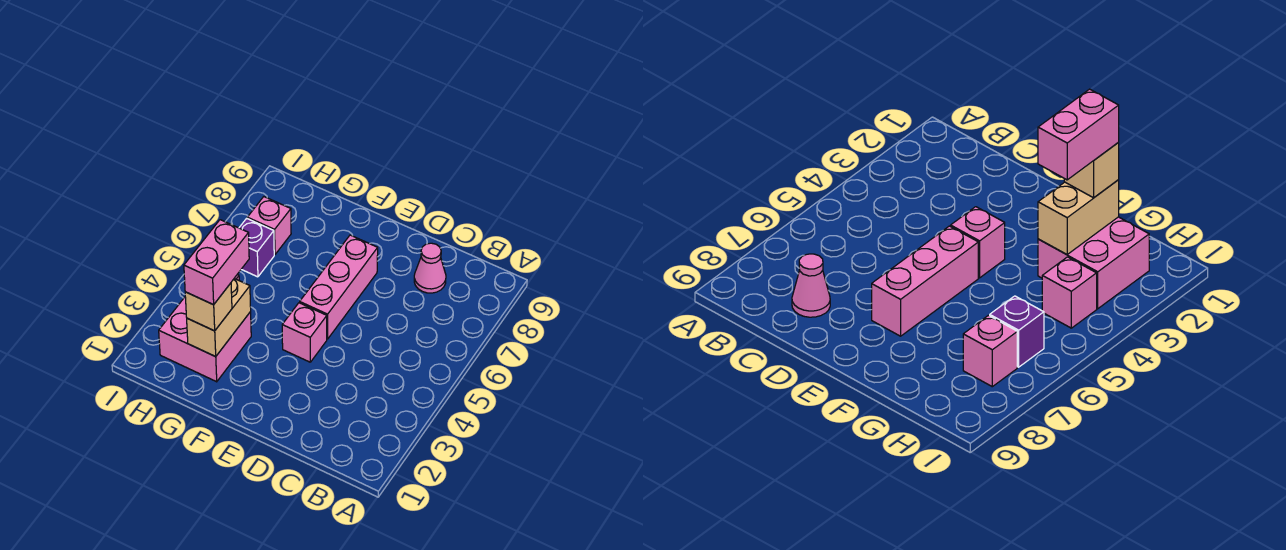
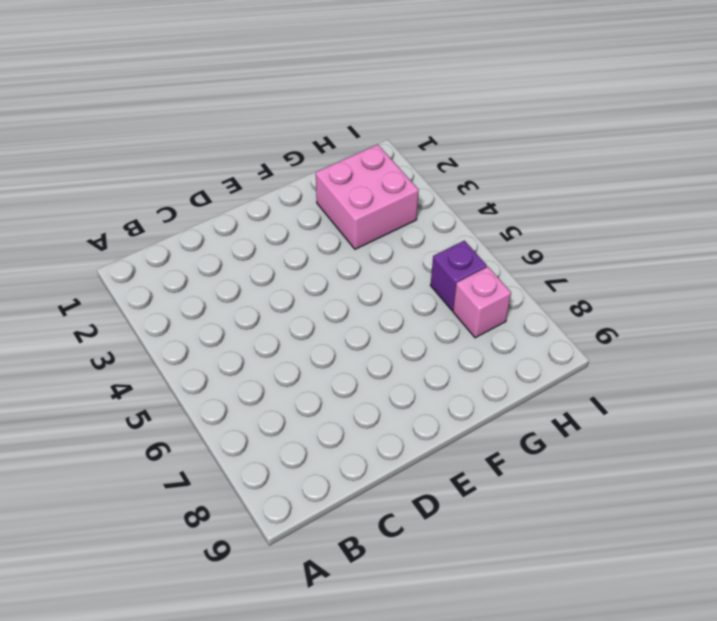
none -> pink 1x1 cone [414,243,446,293]
none -> pink 1x1 brick [282,303,327,362]

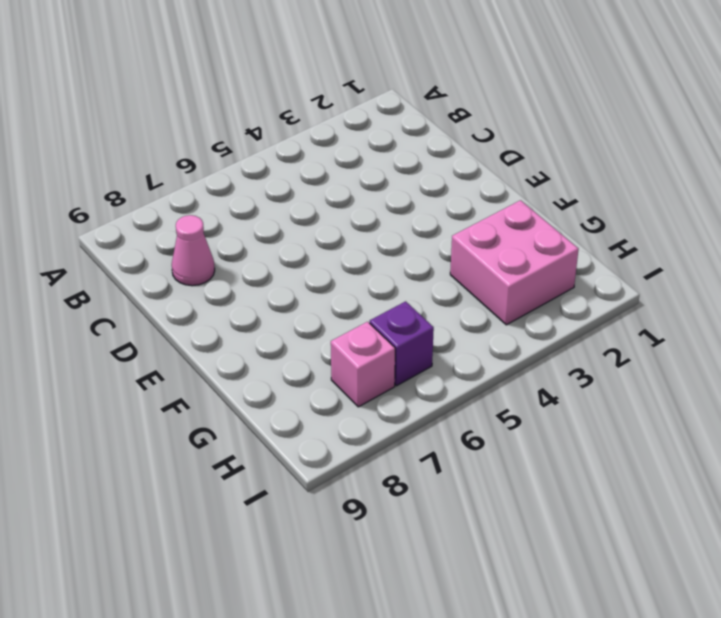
none -> pink 1x1 brick [282,303,327,362]
none -> pink 1x3 brick [300,235,378,339]

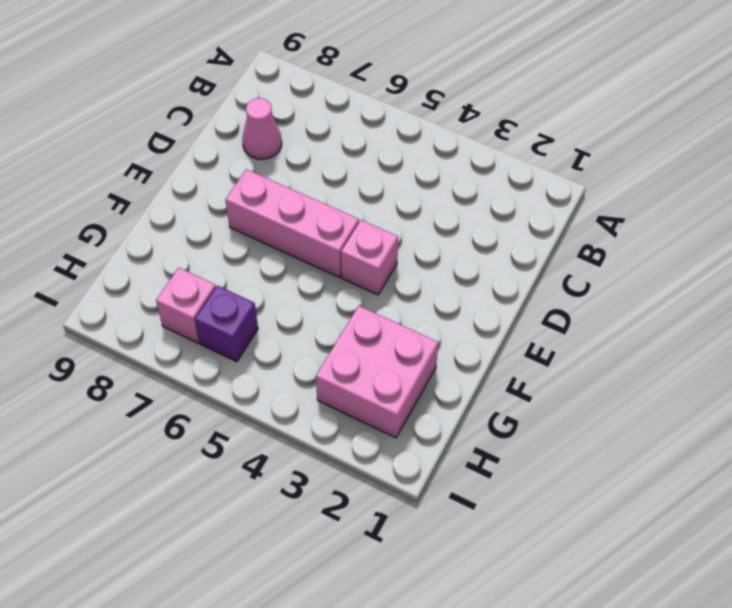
none -> pink 1x1 brick [1042,257,1097,328]
none -> tan 1x2 brick [187,279,251,357]

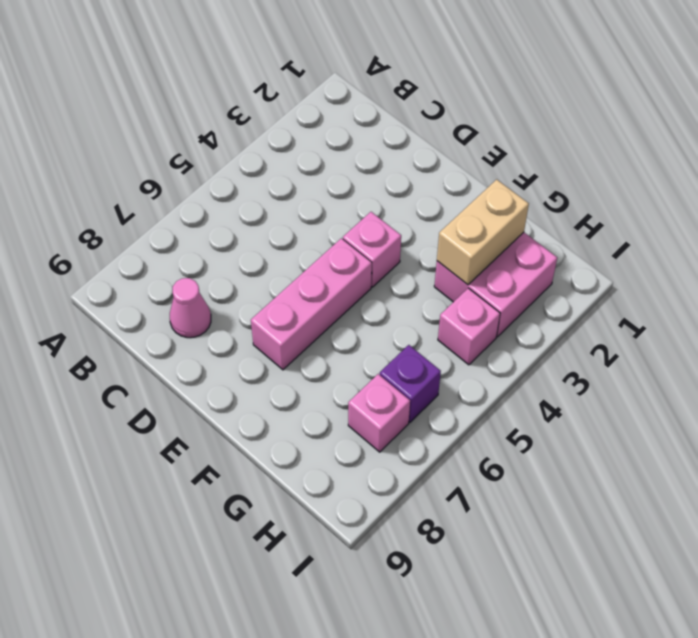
none -> tan 1x1 brick [185,283,232,331]
none -> pink 1x2 brick [184,220,249,305]

